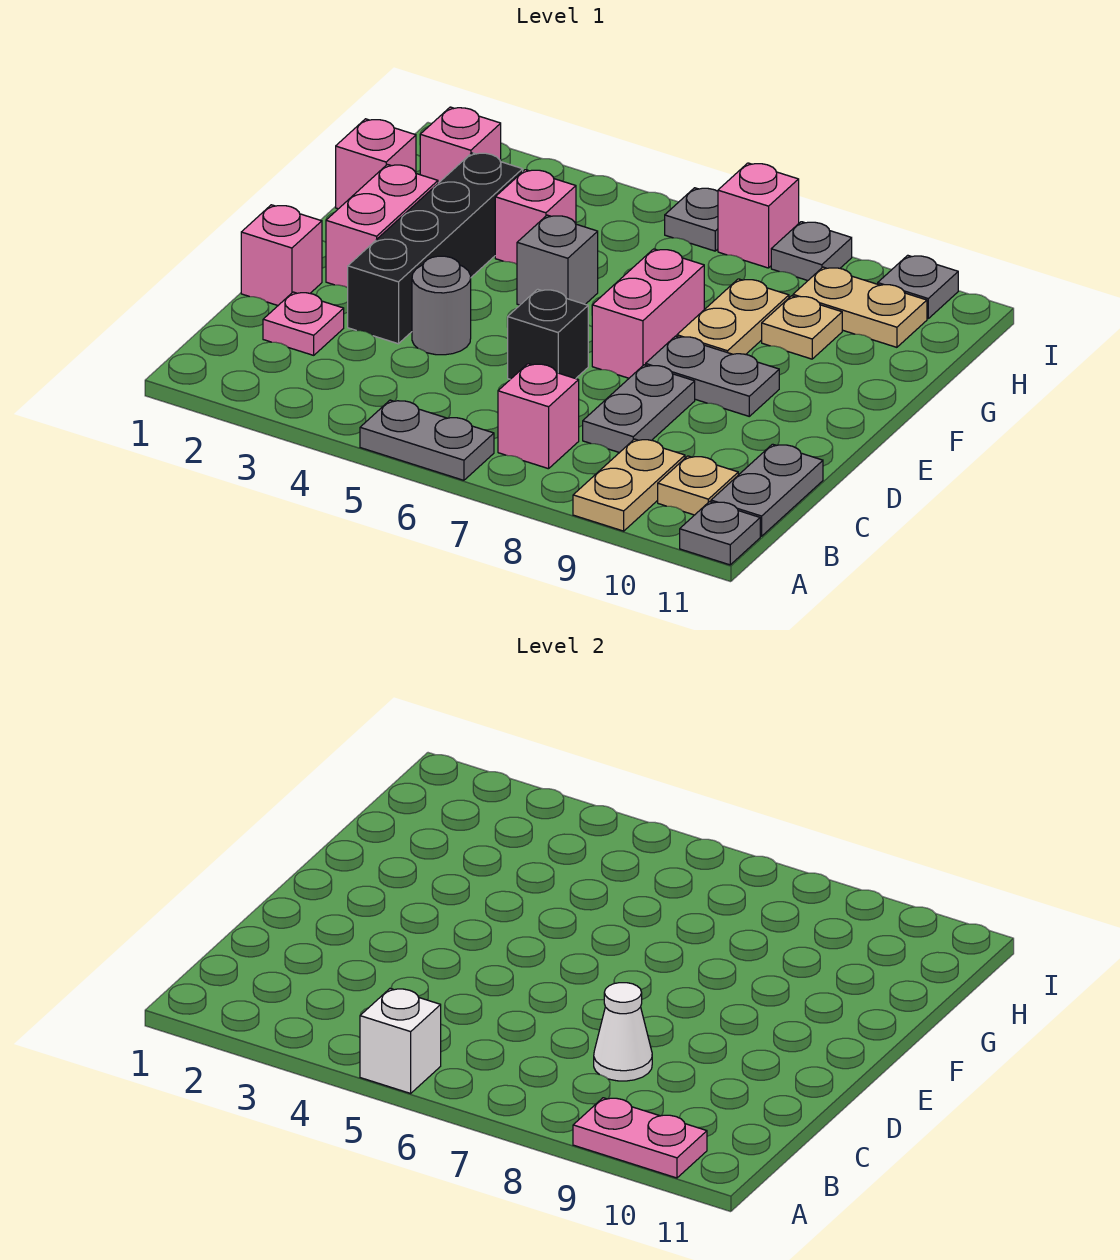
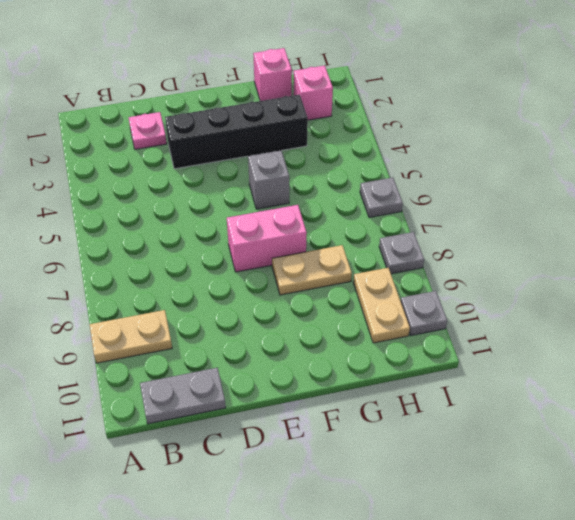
none -> grey 1x2 plate [360,400,494,480]
none -> grey 1x1 plate [680,502,760,565]
none -> pink 1x1 brick [498,364,579,469]

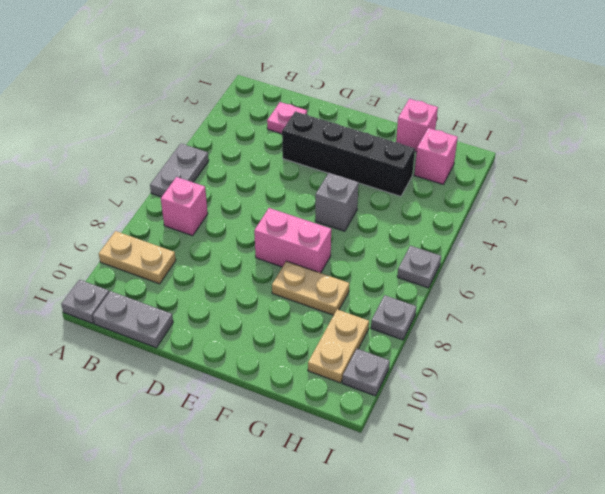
none -> tan 1x1 plate [658,456,738,515]
none -> grey 1x2 plate [583,365,695,453]
none -> pink 1x1 brick [241,205,322,305]

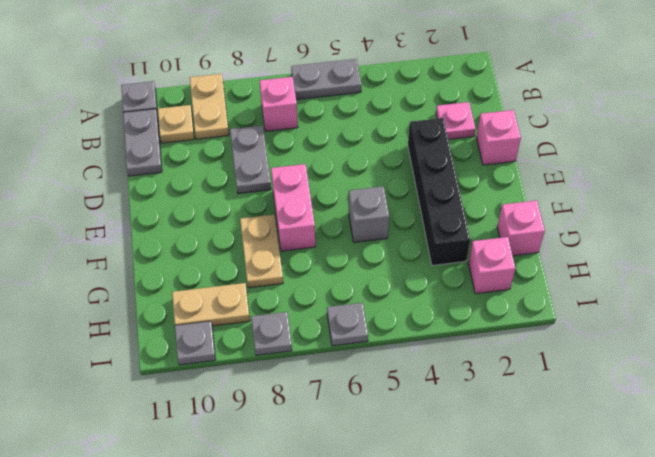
none -> grey 1x1 round brick [412,256,471,355]
none -> black 1x1 brick [508,289,588,379]
none -> pink 1x2 brick [326,164,438,288]

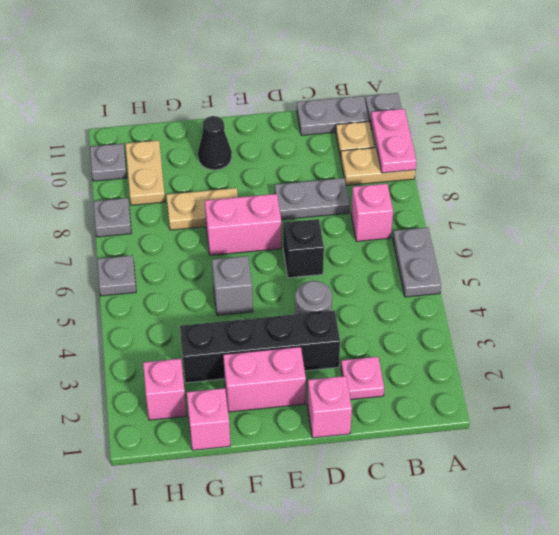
black 1x1 cone [198,116,232,170] -> none
none -> grey 1x2 plate [646,336,779,416]
none -> pink 1x1 brick [495,170,576,264]
none -> tan 1x1 plate [762,296,842,359]

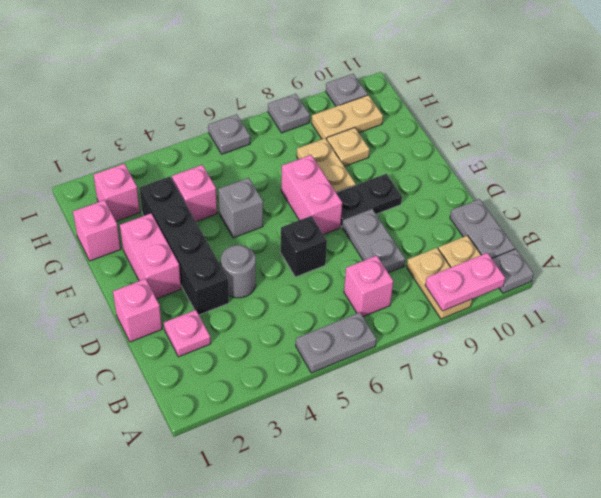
black 1x2 plate [336,174,402,227] -> grey 1x2 plate [646,336,779,416]
none -> pink 1x1 brick [718,163,799,268]
none -> white 1x1 brick [360,989,441,1093]
none -> white 1x1 cone [594,983,652,1081]

